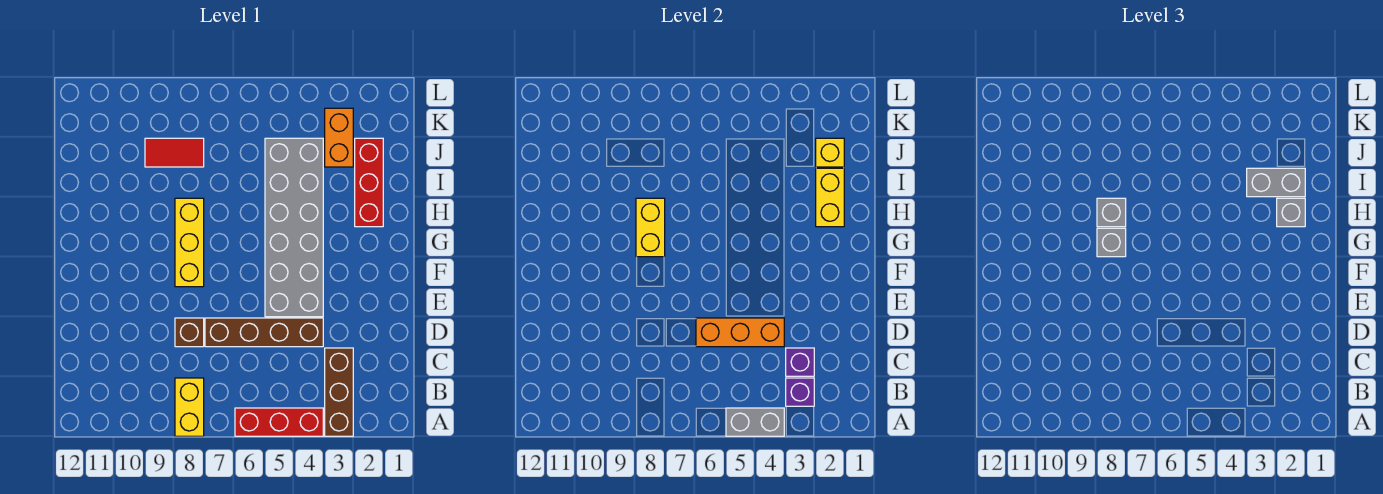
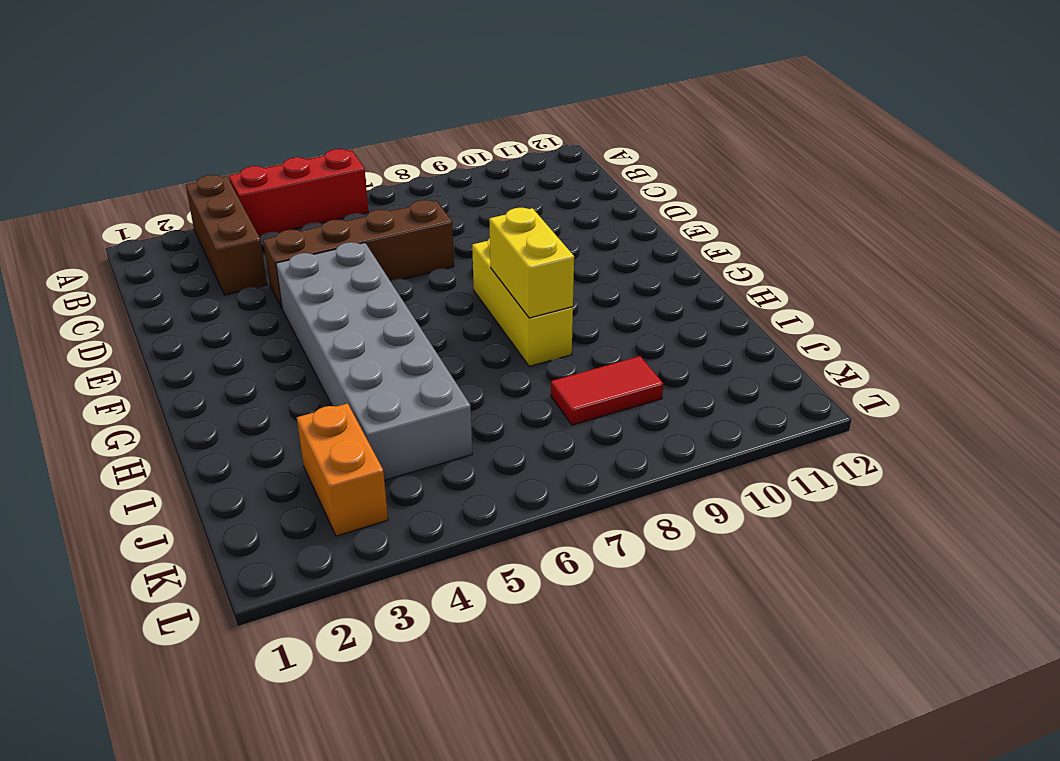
none -> yellow 1x2 brick [175,378,204,436]
none -> brown 1x1 brick [175,318,204,347]
none -> red 1x3 brick [355,138,383,227]

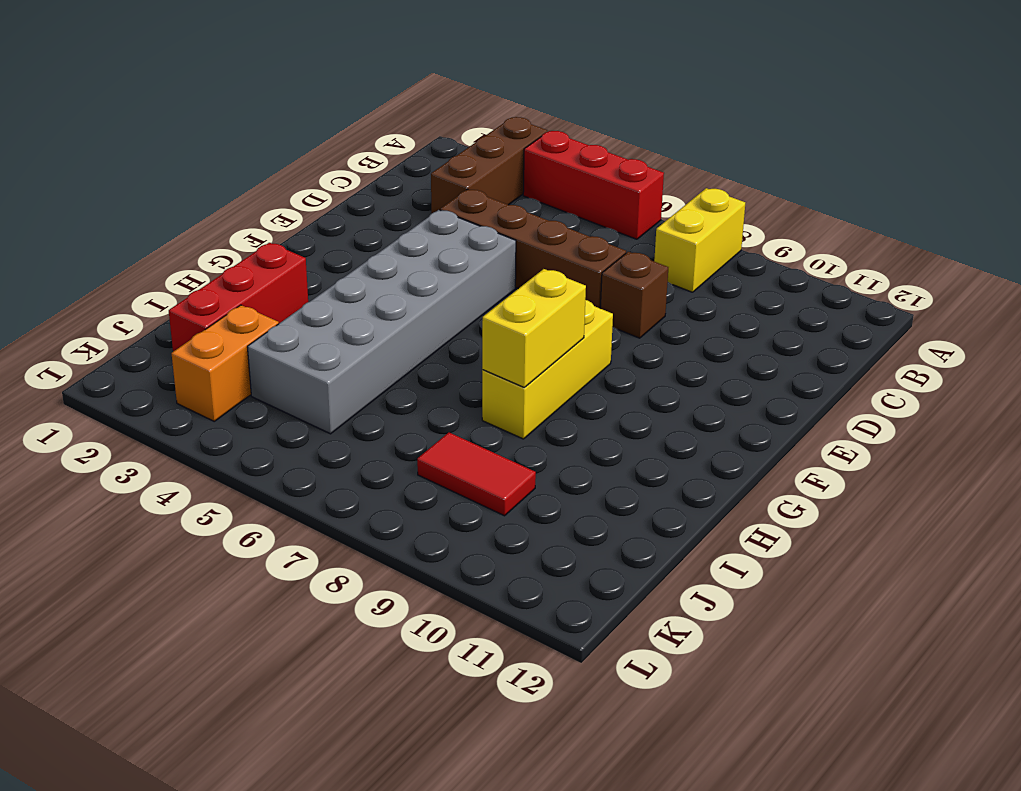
none -> grey 1x2 brick [726,408,784,436]
none -> purple 1x1 brick [786,378,814,406]
none -> purple 1x1 brick [786,348,814,376]

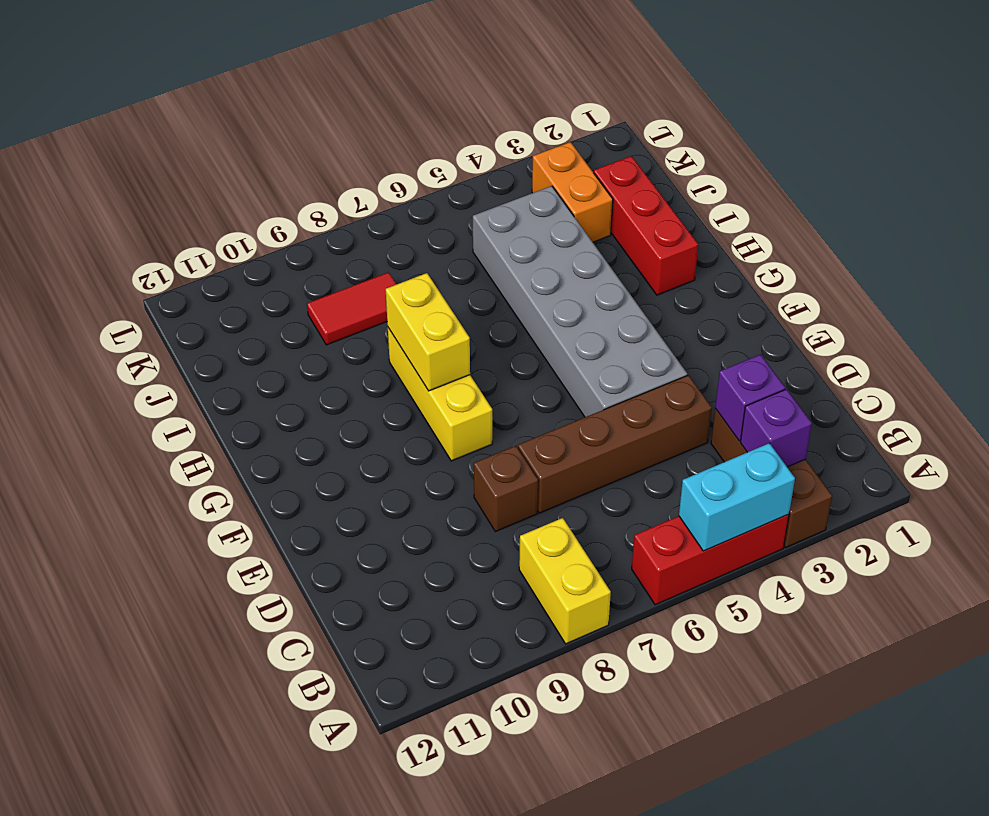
cyan 1x2 brick [679,443,795,551] -> grey 1x2 brick [726,408,784,436]
none -> orange 1x3 brick [696,318,784,347]
none -> yellow 1x2 brick [816,168,844,227]
none -> yellow 1x1 brick [816,138,844,167]

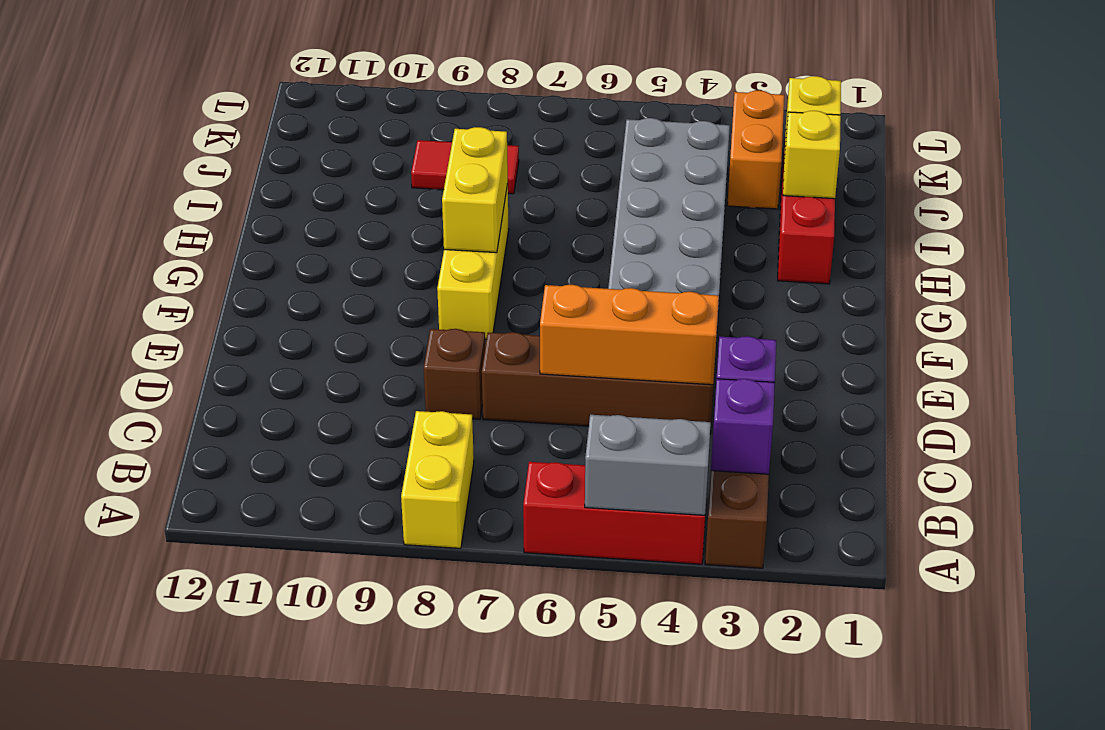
yellow 1x1 brick [783,111,841,199] -> yellow 1x2 brick [816,168,844,227]
none -> grey 1x1 brick [1097,228,1126,257]
none -> grey 1x1 brick [1277,198,1305,227]
none -> grey 1x1 brick [1097,198,1126,227]

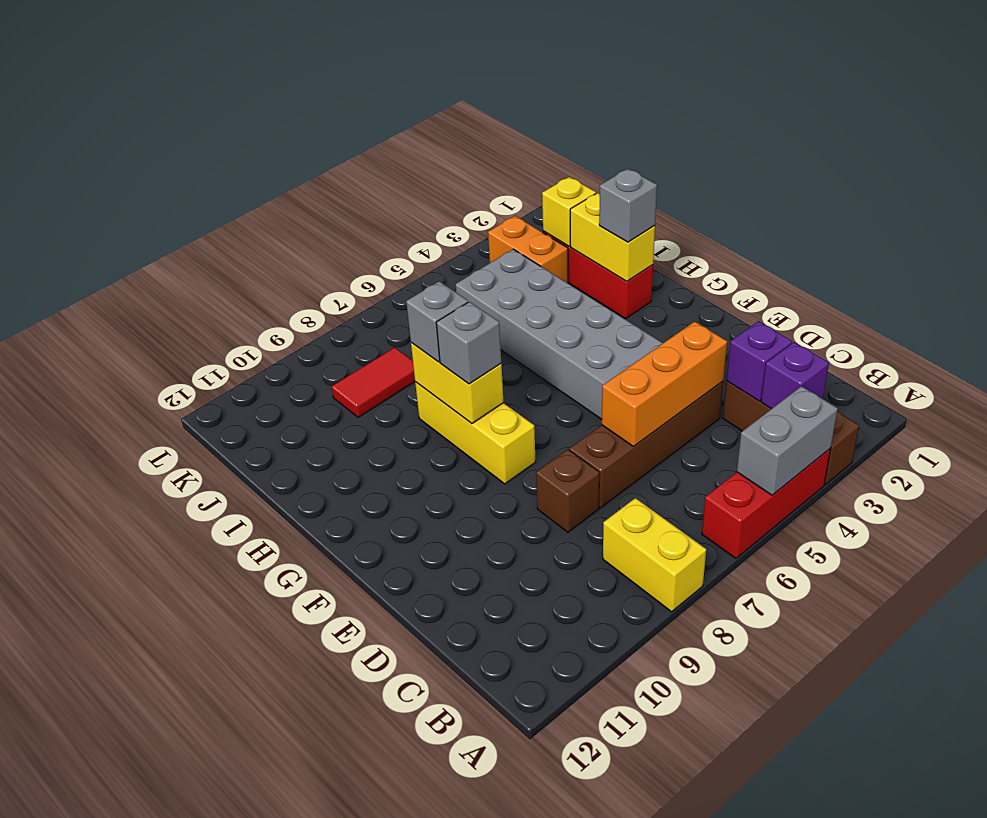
none -> grey 1x2 brick [1247,168,1305,197]

